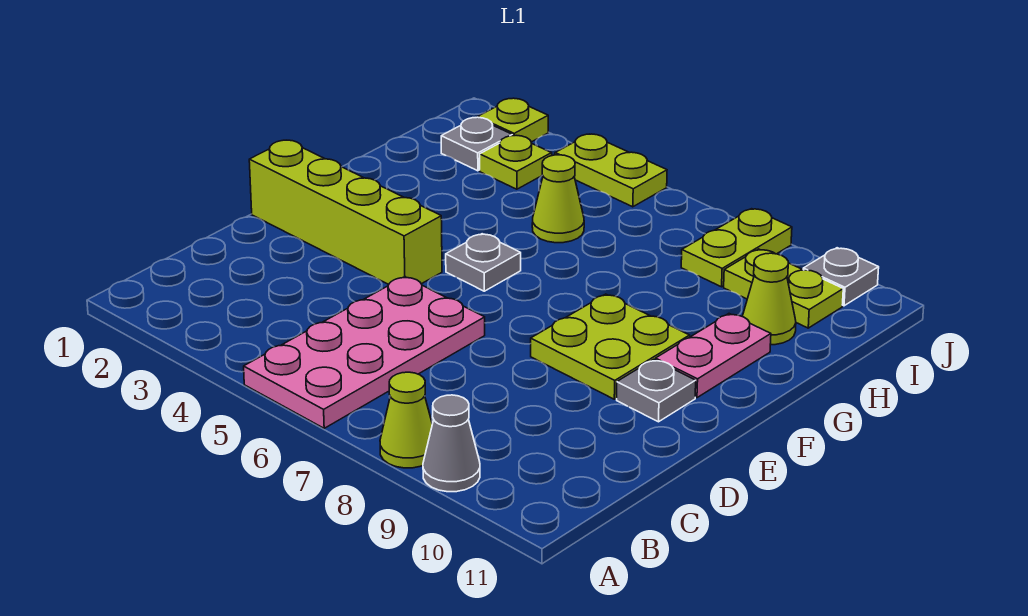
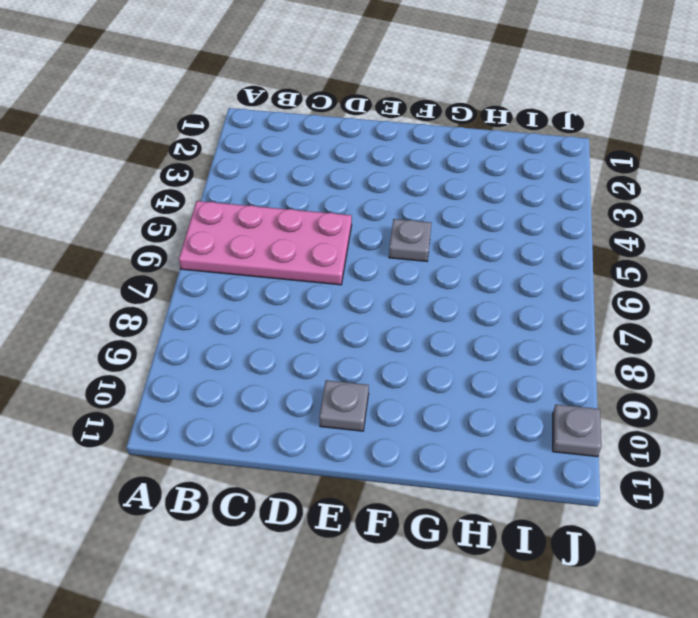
none -> lime 1x1 cone [380,372,432,468]
none -> grey 1x1 cone [423,395,480,492]
none -> lime 1x4 brick [249,140,442,284]

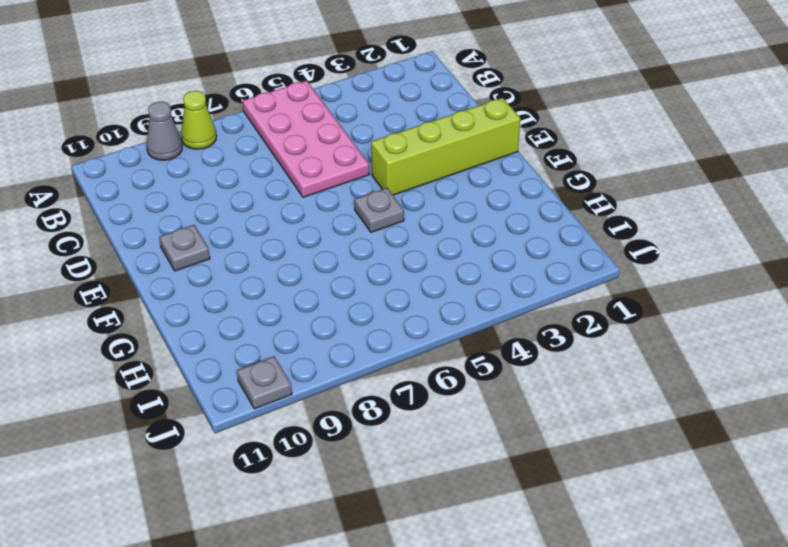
none -> lime 2x2 plate [531,294,690,399]
none -> pink 1x2 plate [656,314,771,398]
none -> lime 1x1 cone [532,155,584,243]

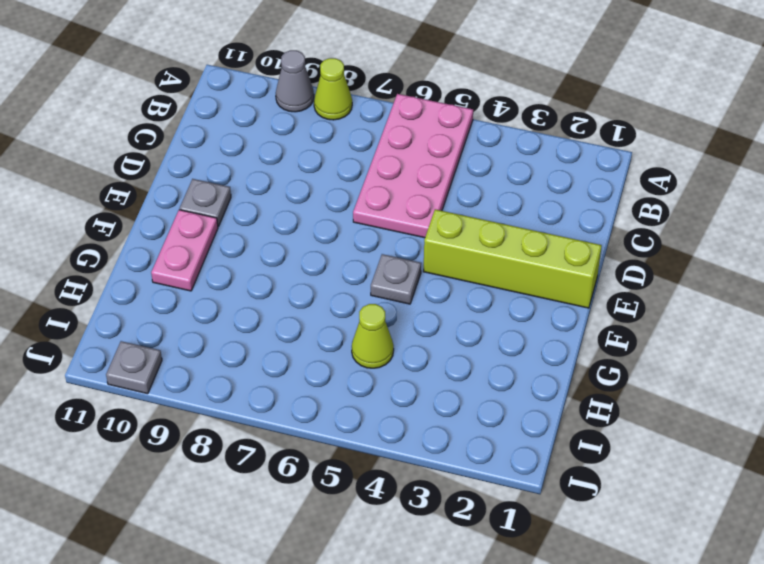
none -> lime 2x2 plate [531,294,690,399]
none -> lime 1x1 cone [742,253,796,345]
none -> grey 1x1 plate [441,117,512,171]

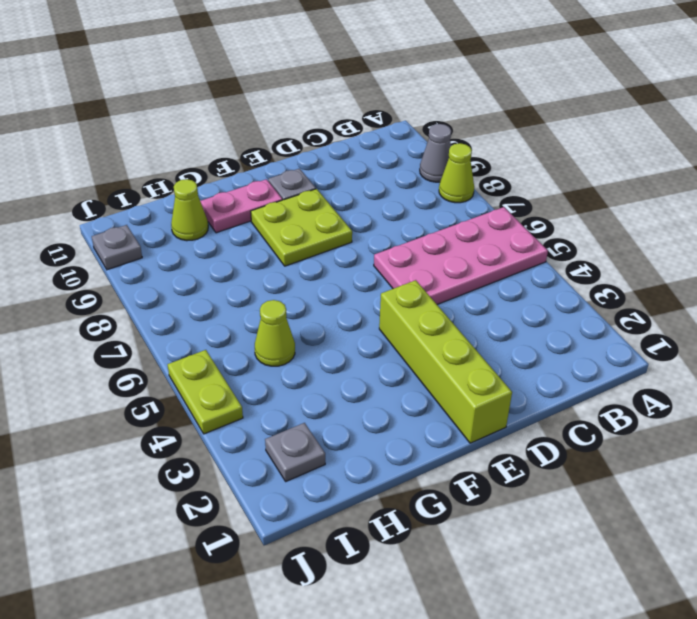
none -> grey 1x1 plate [446,234,521,291]
none -> lime 1x1 plate [480,135,552,189]
none -> lime 1x2 plate [681,209,792,287]

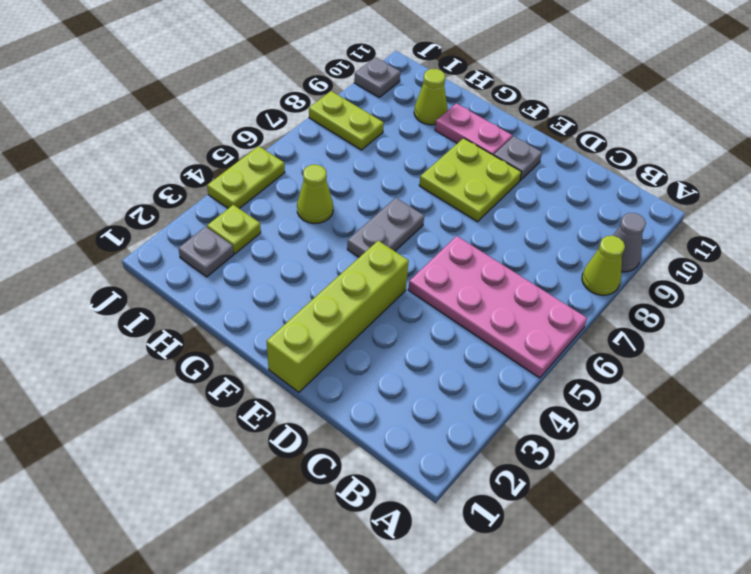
grey 1x2 plate [347,198,424,257] -> grey 1x1 plate [446,234,521,291]
none -> lime 1x2 plate [724,249,843,328]
none -> lime 1x1 plate [478,98,548,142]

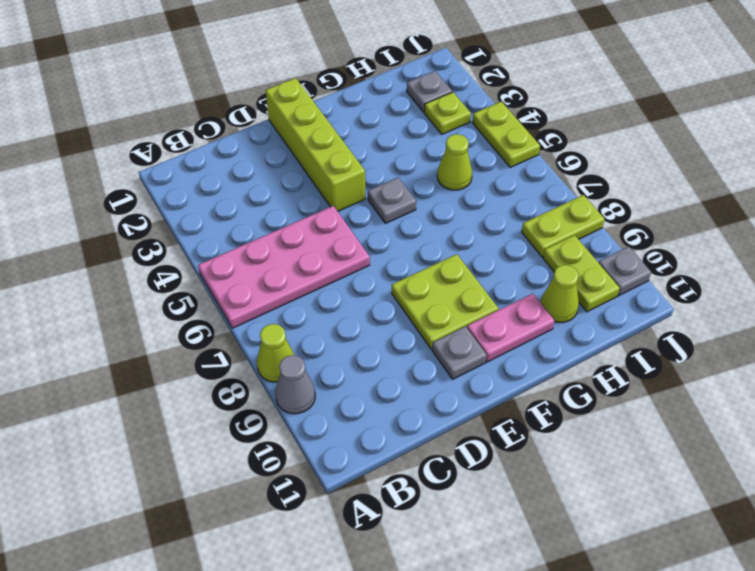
none -> lime 1x1 plate [478,98,548,142]

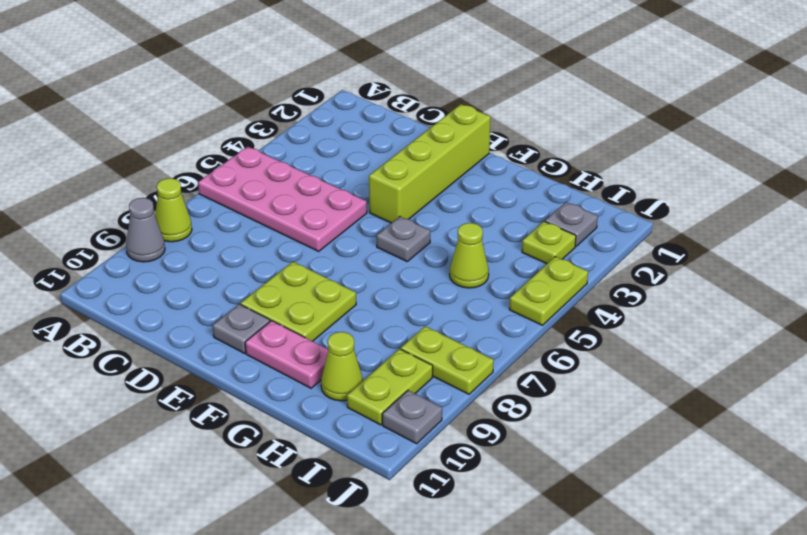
none -> lime 1x1 plate [478,98,548,142]

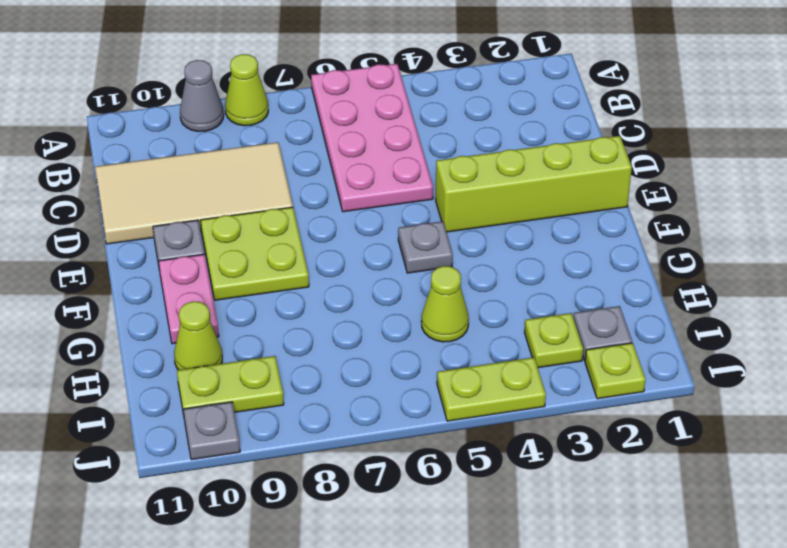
tan 2x4 tile [95,142,293,244] -> none
none -> lime 1x2 plate [681,209,792,287]

